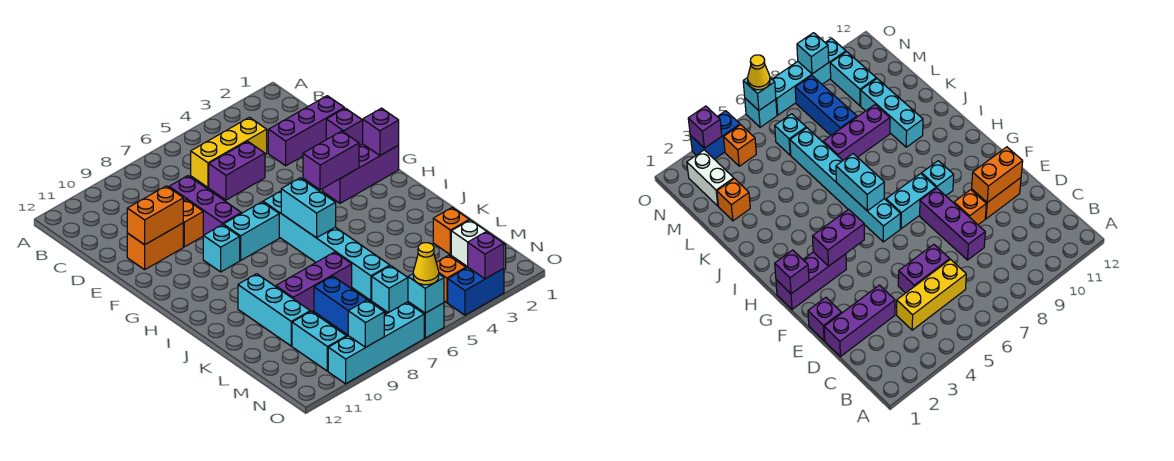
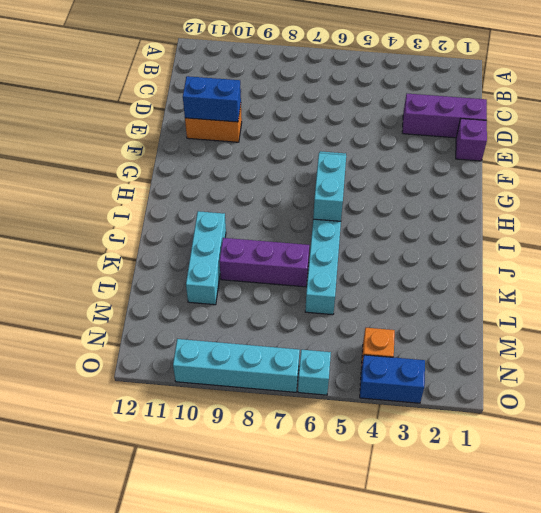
blue 1x2 brick [183,76,241,122] -> orange 1x2 brick [127,186,183,245]
none -> yellow 1x3 brick [191,117,267,187]
none -> purple 1x2 brick [209,141,265,200]
none -> purple 1x3 brick [169,176,241,235]
none -> orange 1x1 brick [183,200,203,247]

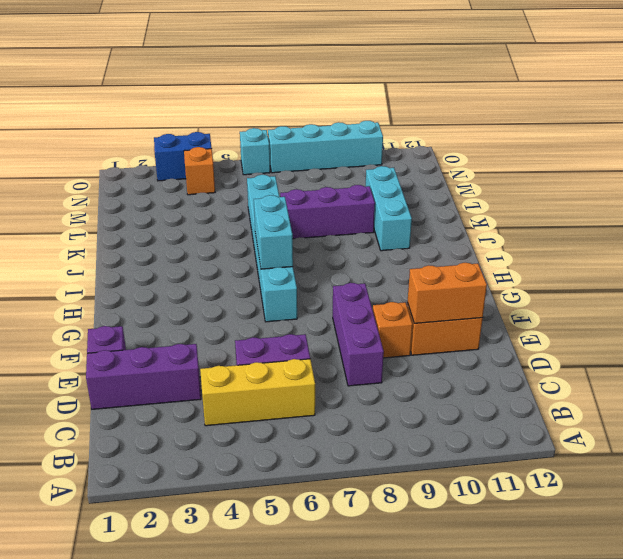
none -> purple 1x3 brick [323,144,399,203]
none -> cyan 1x2 brick [223,202,279,260]
none -> cyan 1x1 brick [203,225,240,272]
none -> orange 1x1 brick [433,208,469,255]

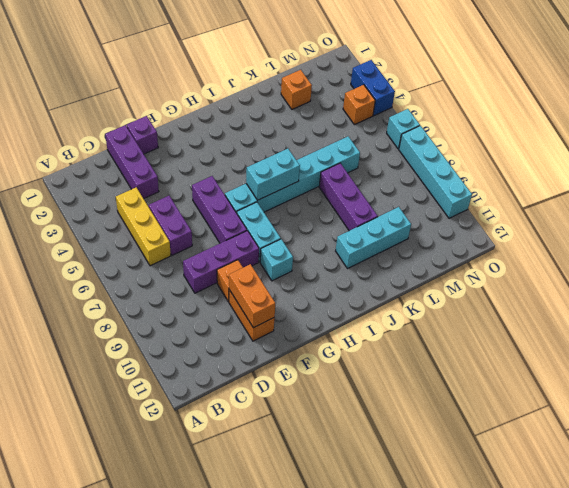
purple 1x3 brick [192,176,247,243] -> purple 1x3 brick moved to [323,144,399,203]
none -> blue 1x3 brick [314,276,386,335]
none -> white 1x2 brick [451,220,506,270]
none -> cyan 1x1 brick [372,266,408,313]
none -> cyan 1x2 brick [292,311,346,371]

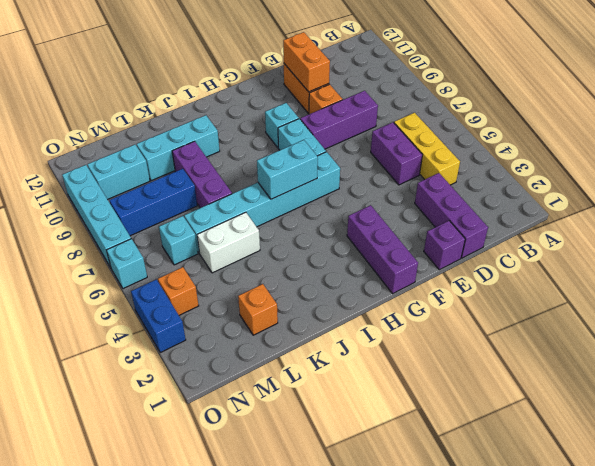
white 1x2 brick [197,212,260,273] -> white 1x2 brick moved to [451,220,506,270]
none -> purple 1x1 brick [363,108,399,156]
none -> purple 1x2 brick [303,131,359,190]
none -> purple 1x1 brick [468,231,504,279]
none -> cyan 1x1 brick [408,274,444,313]

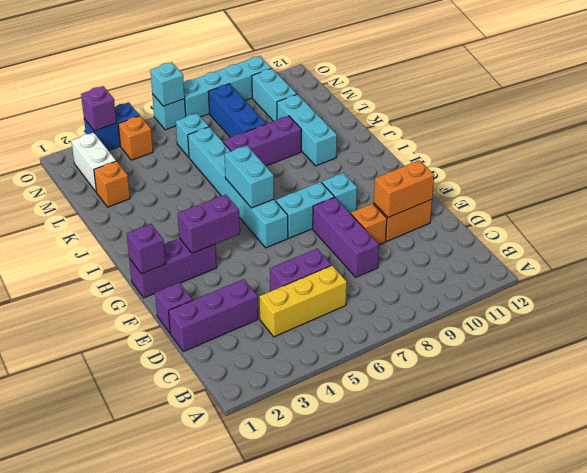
none -> cyan 1x1 brick [348,300,384,348]
none -> yellow 1x1 cone [413,243,439,285]

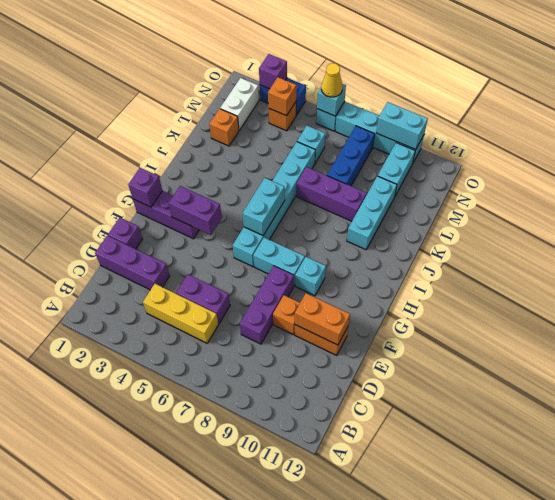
orange 1x1 brick [268,77,296,116] -> none
cyan 1x2 brick [376,102,428,150] -> cyan 1x1 brick [348,300,384,348]

